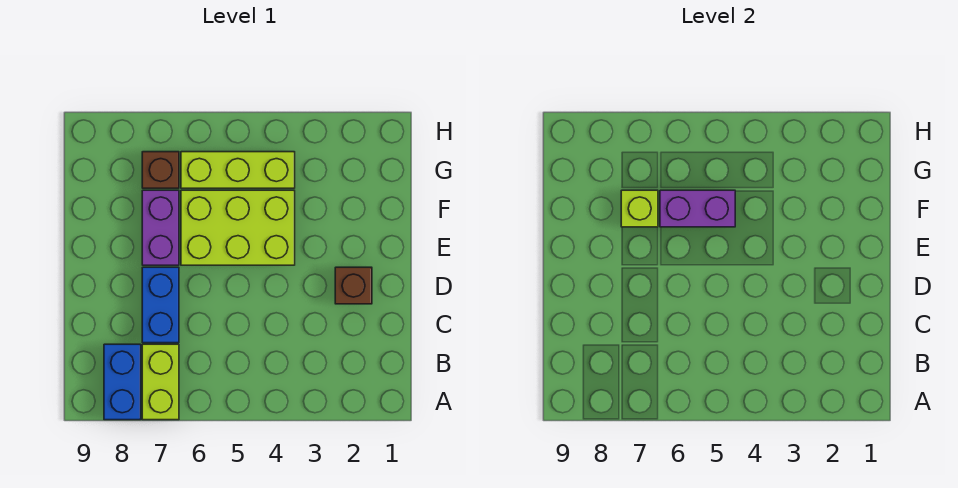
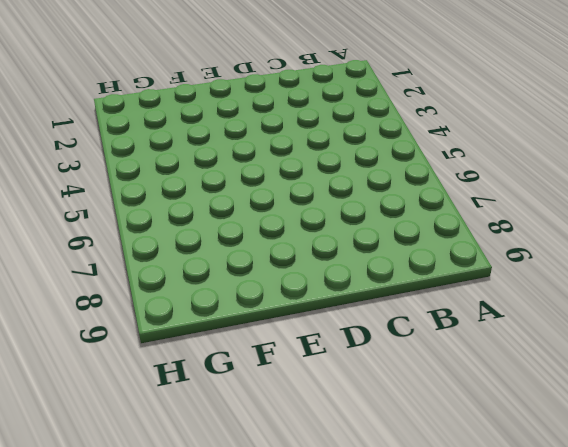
none -> lime 1x2 brick [142,344,179,420]
none -> blue 1x2 brick [104,344,141,420]

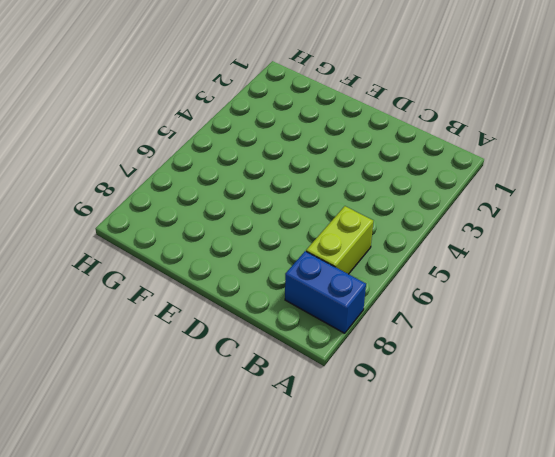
lime 1x2 brick [306,206,373,274] -> lime 1x2 brick turned to [142,344,179,420]
none -> blue 1x2 brick [142,267,179,343]
none -> brown 1x1 brick [335,267,372,304]

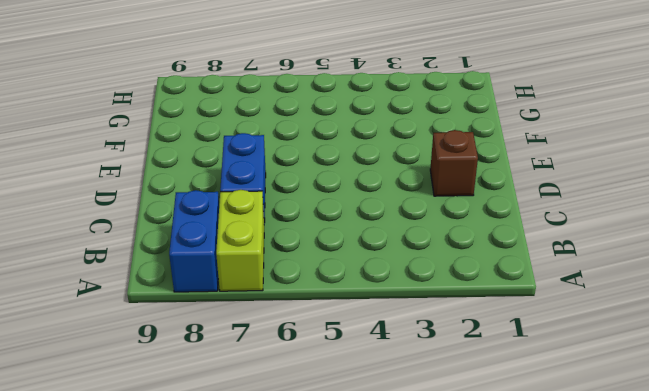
none -> lime 2x3 brick [181,190,295,265]
none -> purple 1x2 brick [142,190,179,265]

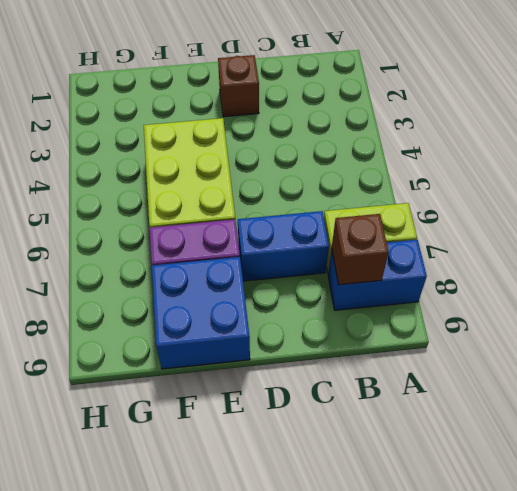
brown 1x1 brick [332,214,389,285] -> brown 1x1 brick moved to [142,152,179,188]
blue 2x2 brick [152,257,250,369] -> none
none -> lime 1x3 brick [181,152,295,188]
none -> purple 1x2 brick [660,190,735,227]

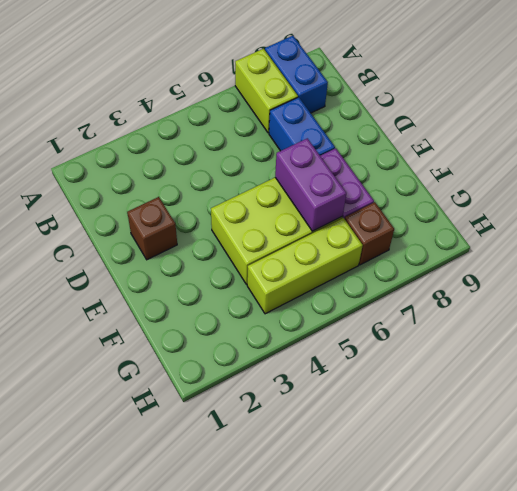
purple 1x2 brick [275,138,346,231] -> purple 1x2 brick turned to [660,190,735,227]
none -> lime 1x1 brick [621,190,658,227]

